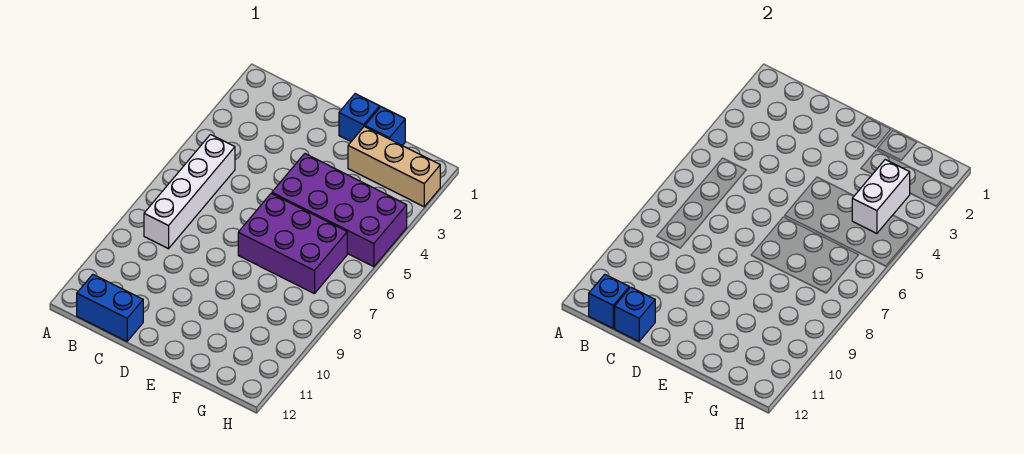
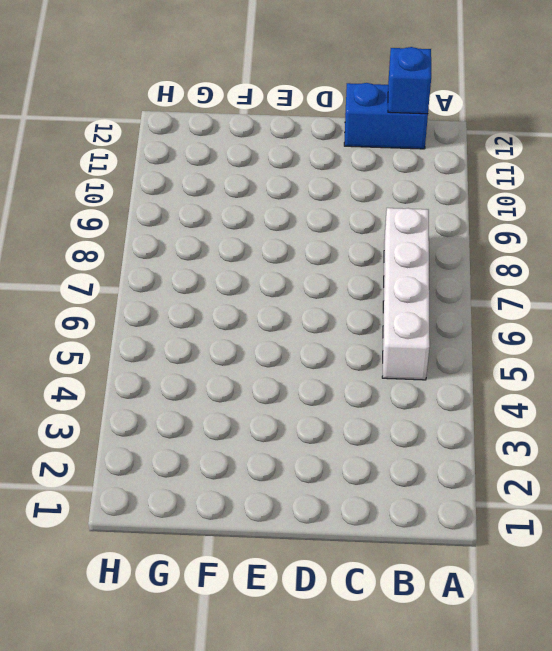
none -> blue 1x1 brick [339,94,380,141]
none -> purple 2x4 brick [272,154,407,267]

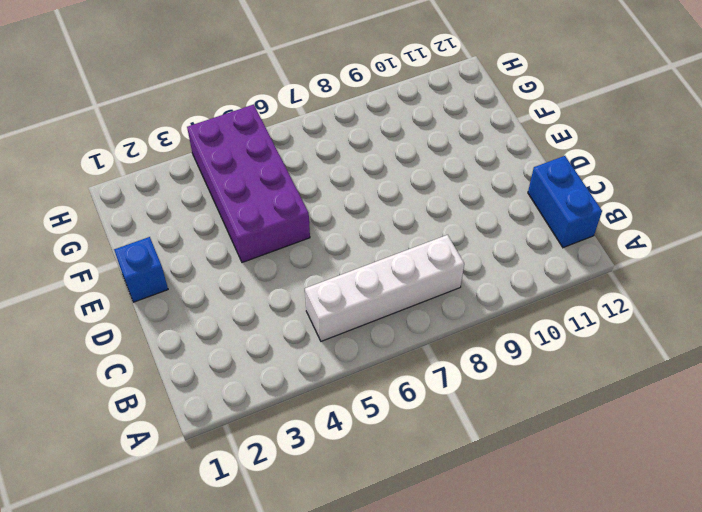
none -> purple 2x3 brick [238,194,347,294]
none -> blue 1x1 brick [365,107,405,146]

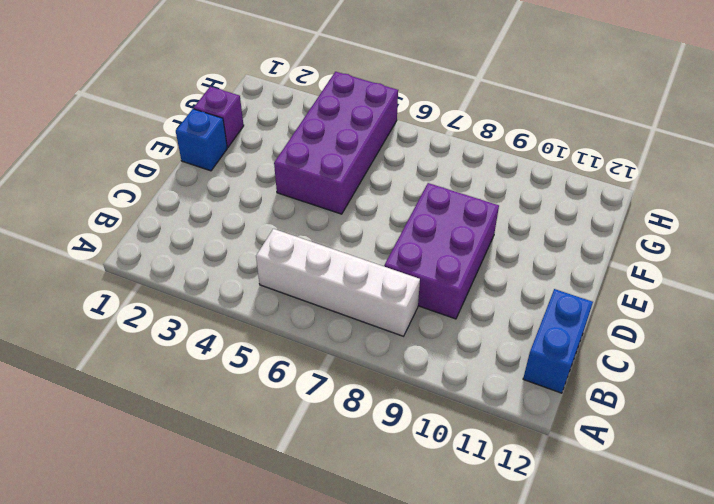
purple 2x3 brick [384,183,499,319] -> purple 2x3 brick moved to [238,194,347,294]
purple 1x1 brick [194,87,244,147] -> blue 1x1 brick [365,107,405,146]
none -> tan 1x3 brick [348,127,440,207]
none -> blue 1x1 brick [589,274,629,328]

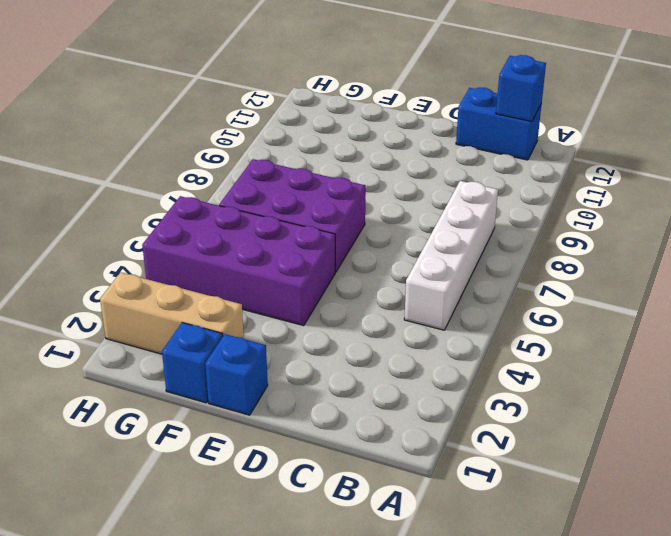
none -> blue 1x1 brick [615,287,655,341]
none -> white 1x2 brick [852,160,910,234]

